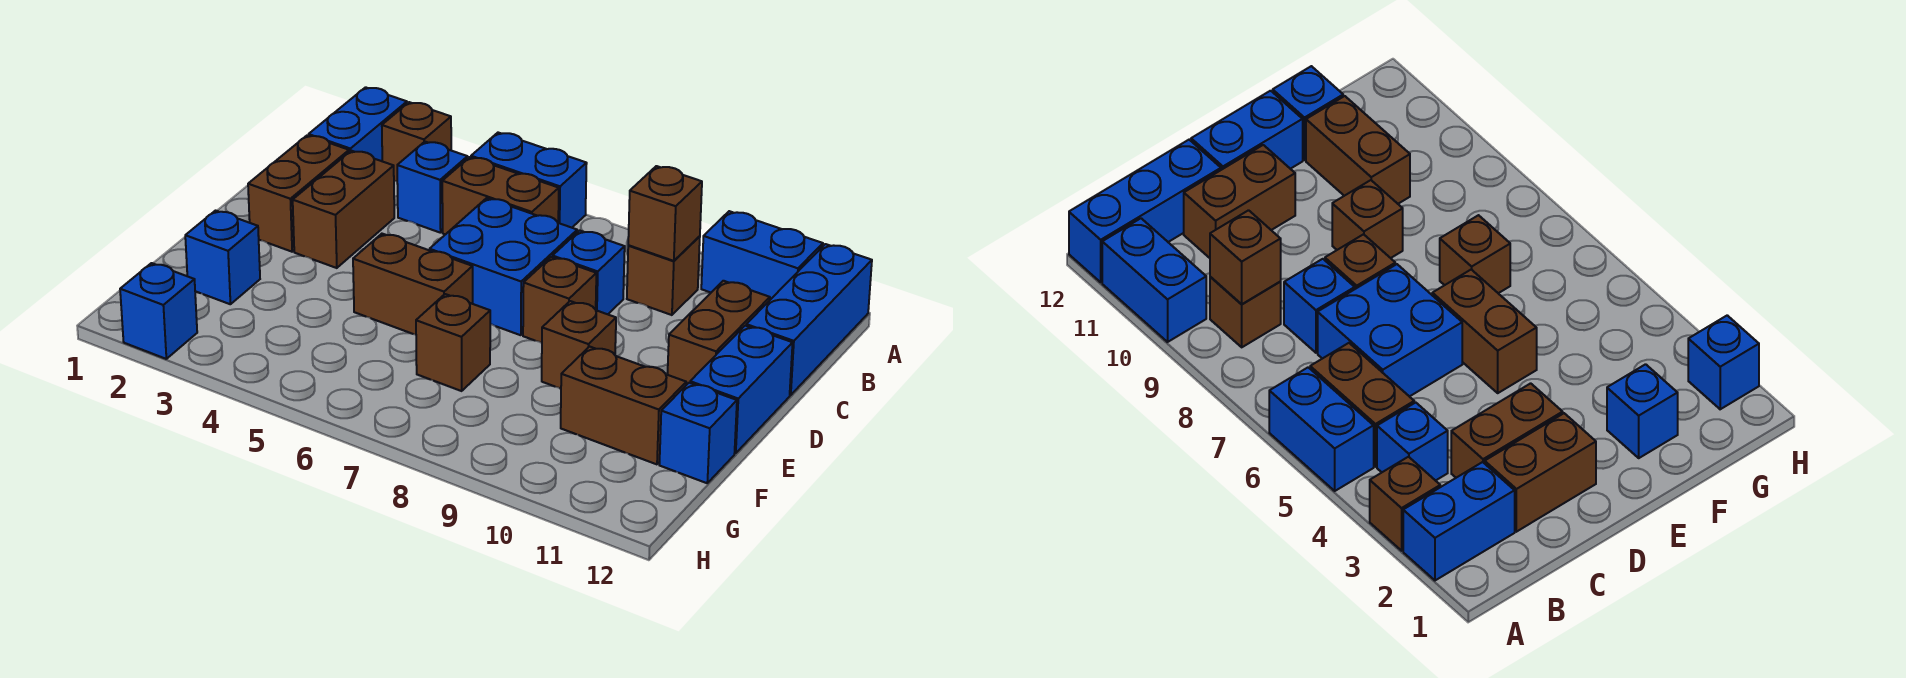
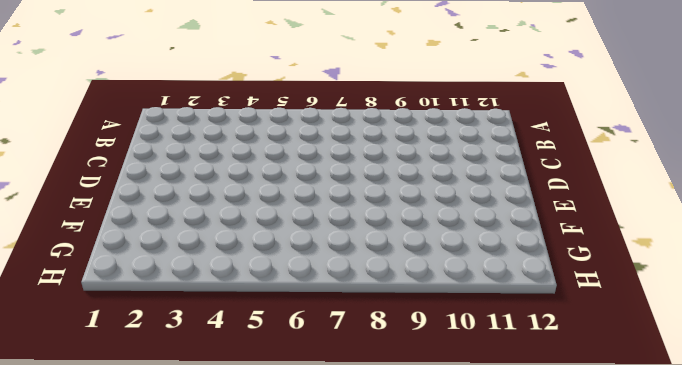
none -> blue 1x2 brick [309,87,407,161]
none -> brown 1x1 brick [382,102,451,181]
none -> blue 1x2 brick [471,133,587,228]

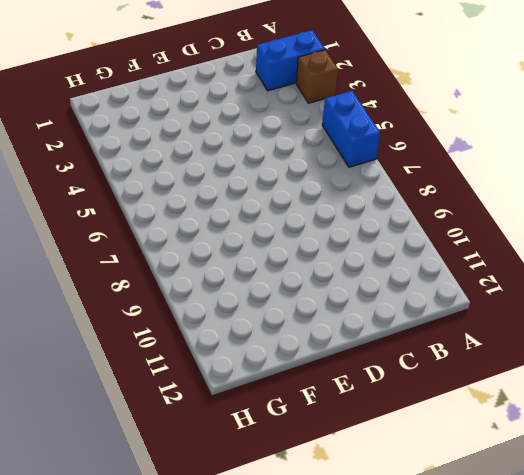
none -> blue 1x2 brick [701,211,823,300]
none -> blue 1x3 brick [746,244,872,395]
none -> blue 1x1 brick [397,142,468,233]

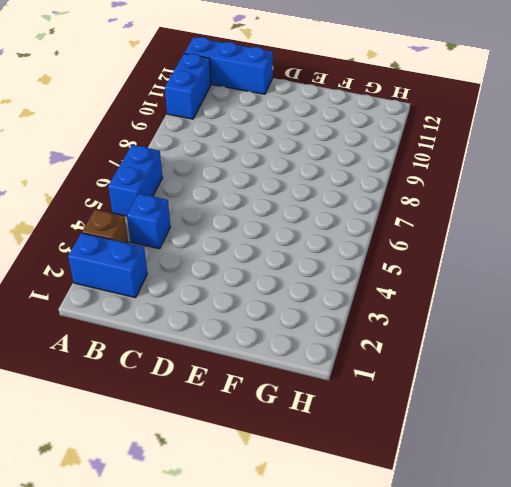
none -> brown 1x2 brick [442,157,559,235]
none -> brown 1x1 brick [627,236,700,315]
none -> brown 1x2 brick [248,135,349,252]

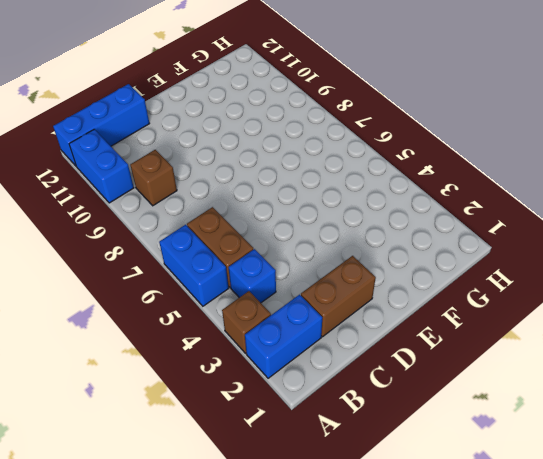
none -> brown 1x2 brick [293,151,394,268]
none -> blue 2x2 brick [430,198,577,335]
none -> blue 1x1 brick [553,231,625,314]

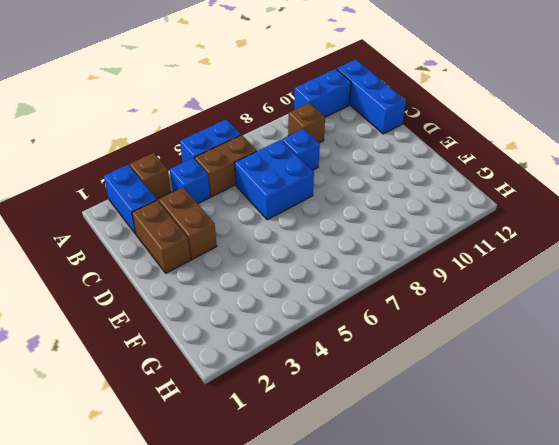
none -> brown 1x2 brick [668,281,770,385]
none -> brown 1x1 brick [523,257,596,343]
none -> blue 1x2 brick [690,326,793,453]

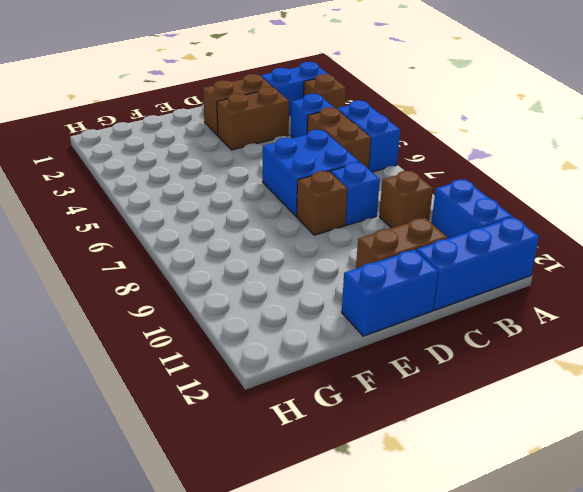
none -> brown 1x2 brick [353,234,473,335]
none -> brown 1x1 brick [542,301,616,389]
none -> blue 1x1 brick [185,211,260,304]

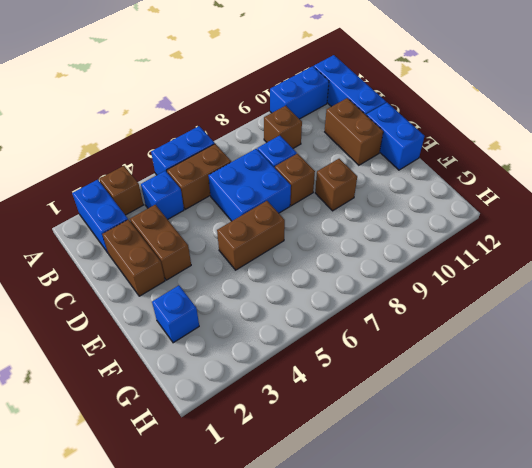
none -> brown 1x1 brick [416,294,490,391]
none -> brown 1x2 brick [561,347,686,464]
none -> blue 1x1 brick [659,383,737,483]

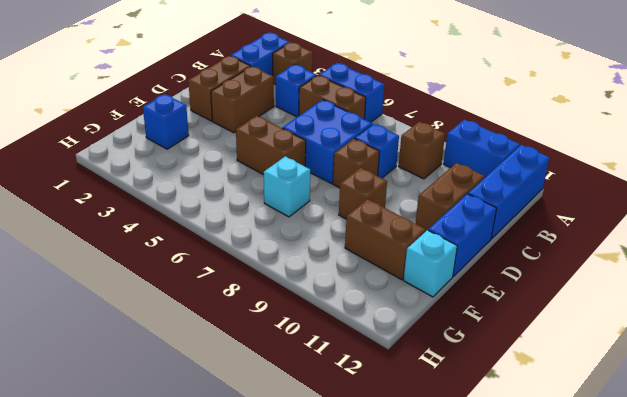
cyan 1x1 brick [264,156,310,217] -> brown 1x1 brick [416,294,490,391]
cyan 1x1 brick [404,230,457,297] -> blue 1x1 brick [659,383,737,483]
none -> blue 1x1 brick [120,263,197,359]
none -> brown 1x1 brick [628,166,702,261]

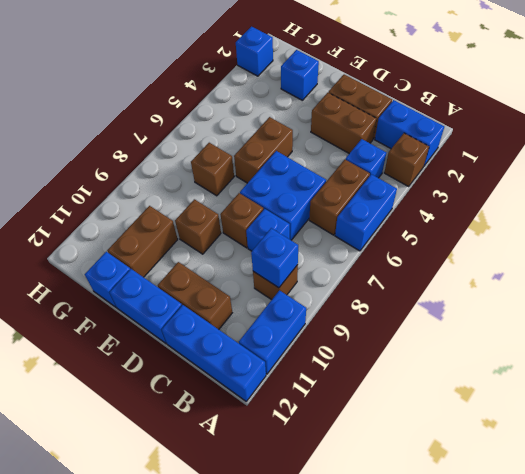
blue 1x1 brick [251,228,298,288] -> brown 1x1 brick [628,166,702,261]

